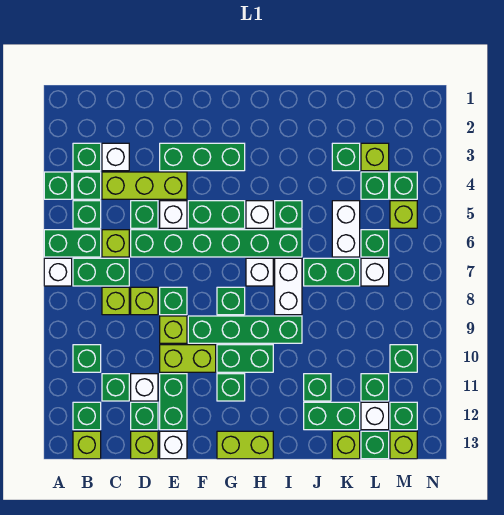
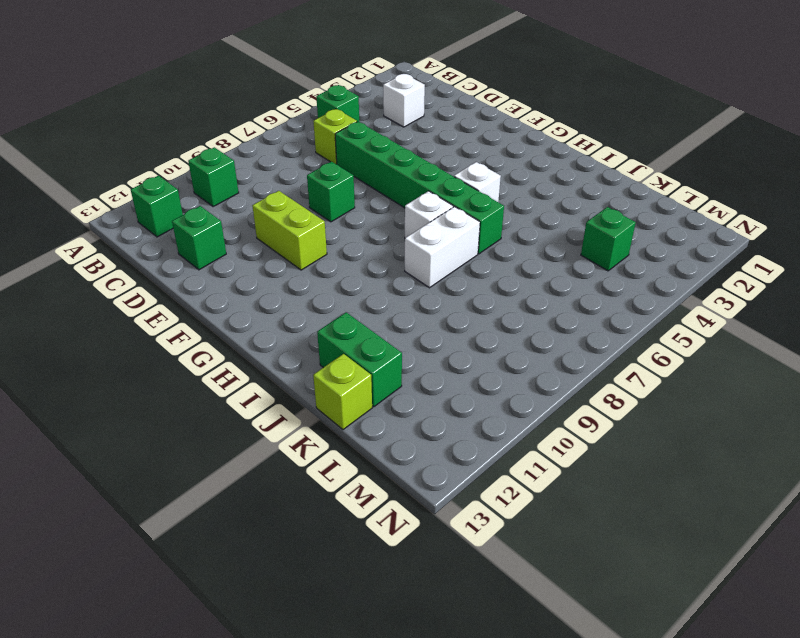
none -> green 1x1 brick [44,172,72,199]
none -> green 1x2 brick [44,230,101,257]
none -> white 1x1 brick [44,258,72,286]
none -> green 1x1 brick [73,143,101,171]

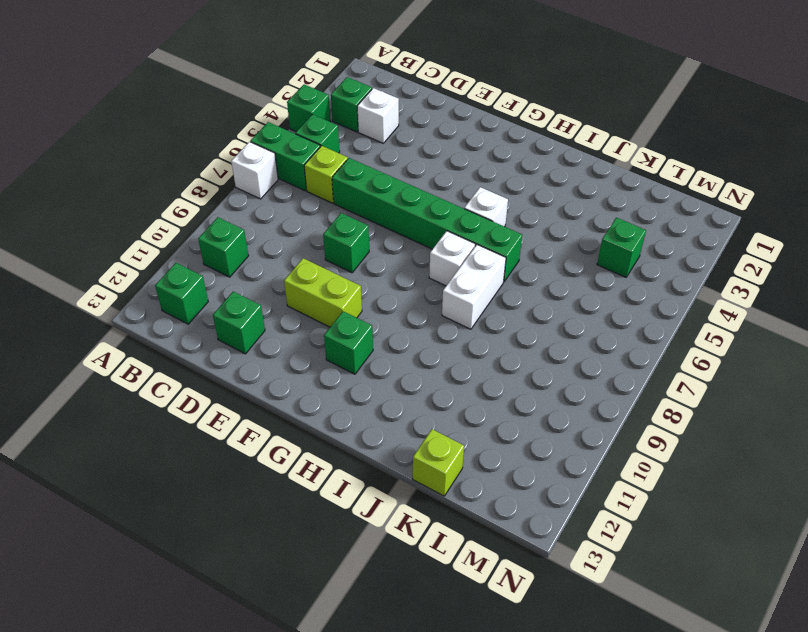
none -> green 1x1 brick [73,172,101,199]
none -> green 1x2 brick [73,258,129,286]
none -> lime 1x1 brick [73,431,101,459]
none -> lime 1x3 brick [102,172,187,199]

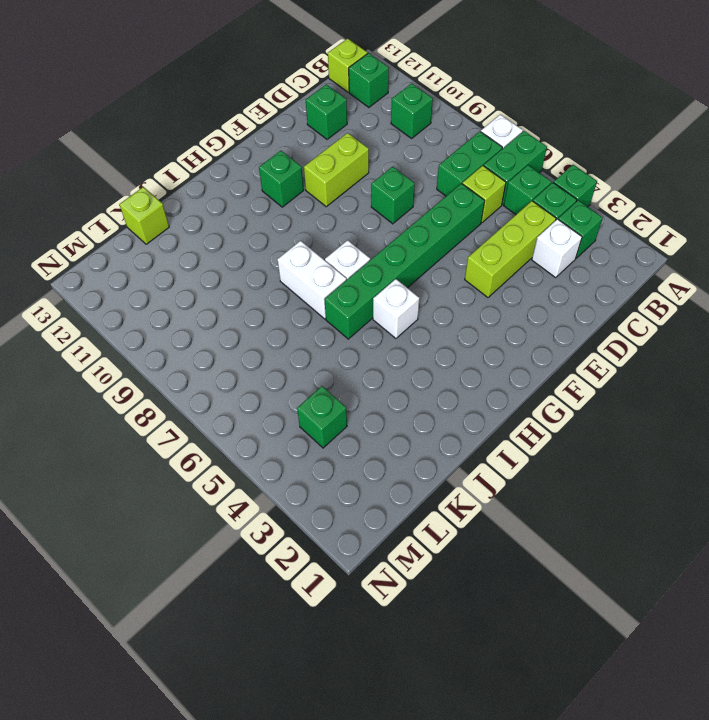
none -> lime 1x1 brick [102,287,129,315]
none -> green 1x1 brick [102,374,129,401]
none -> green 1x1 brick [131,201,158,228]
none -> lime 1x1 brick [131,287,158,315]

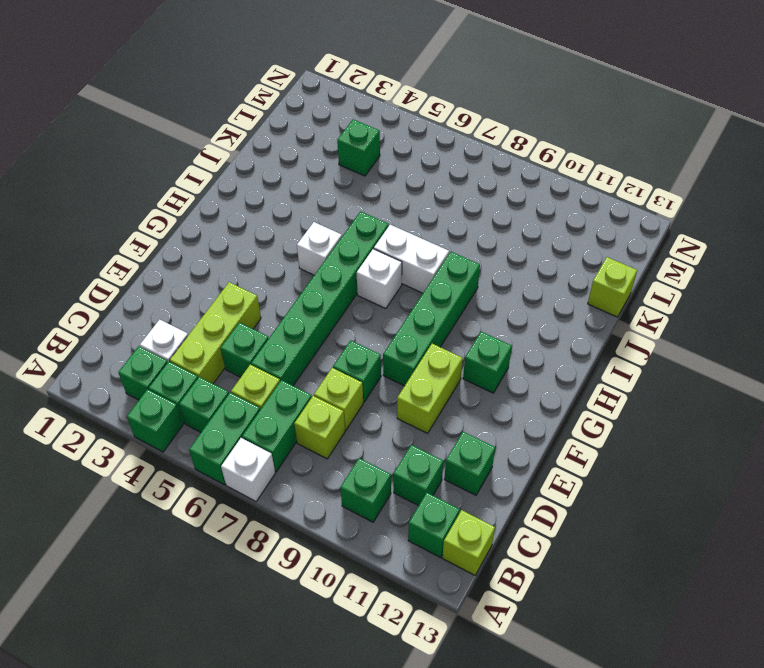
none -> white 1x1 brick [131,374,158,401]
none -> lime 1x1 brick [131,431,158,459]
none -> green 1x3 brick [160,143,245,171]
none -> white 1x1 brick [160,201,187,228]

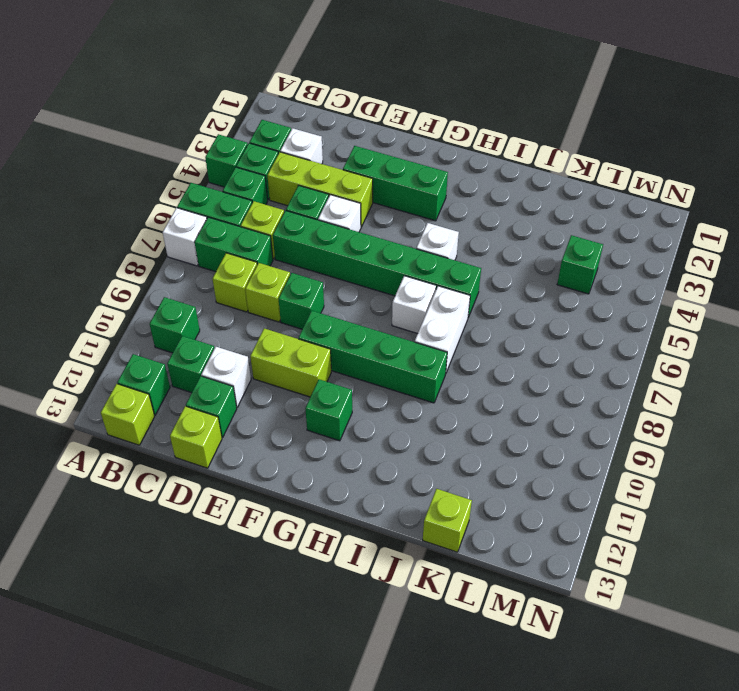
none -> lime 1x1 brick [160,316,187,343]
none -> green 1x2 brick [160,374,187,430]
none -> white 1x1 brick [160,431,187,459]
none -> green 1x2 brick [188,201,245,228]

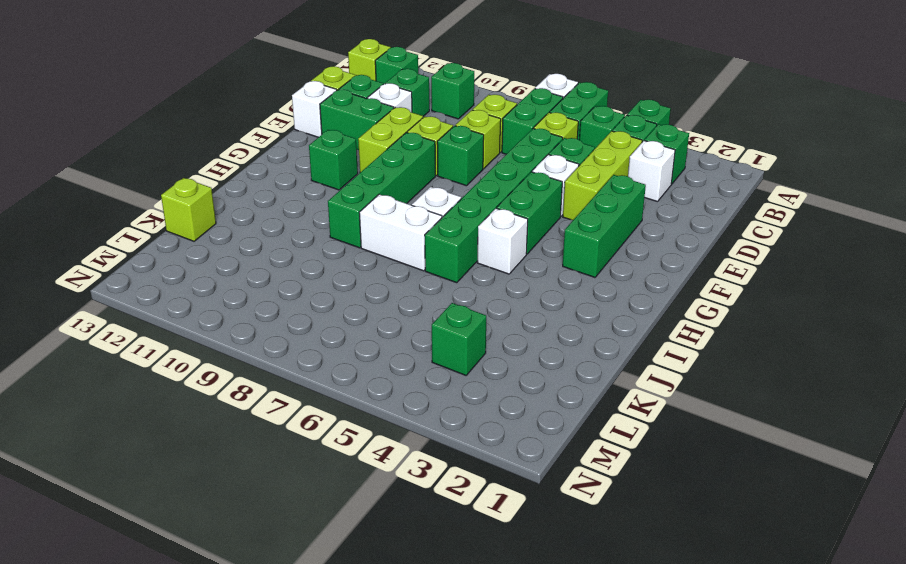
none -> green 1x1 brick [217,287,245,315]
none -> green 1x2 brick [217,345,273,372]
none -> lime 1x2 brick [217,431,273,459]
none -> green 1x1 brick [275,201,302,228]

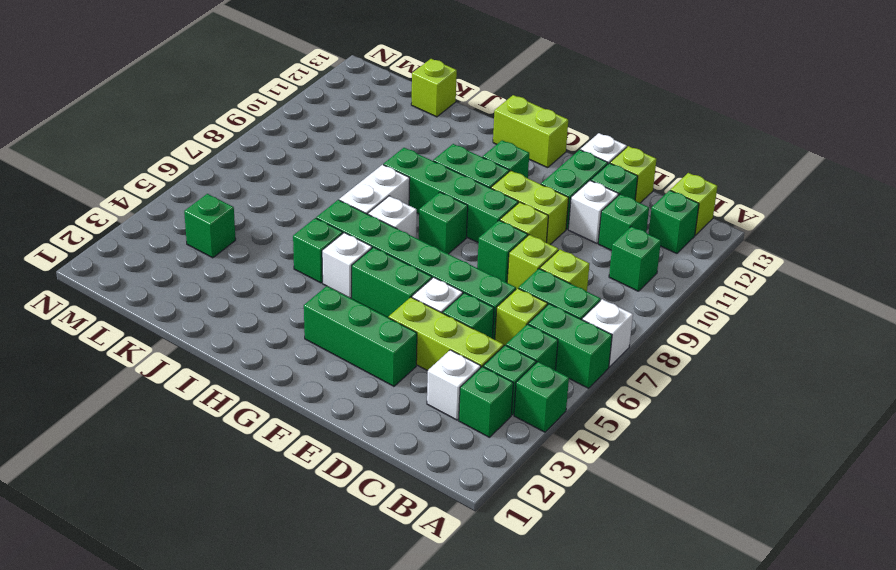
none -> green 1x2 brick [304,258,360,286]
none -> green 1x1 brick [304,374,331,401]
none -> green 1x2 brick [304,402,360,430]
none -> green 1x1 brick [332,143,360,171]

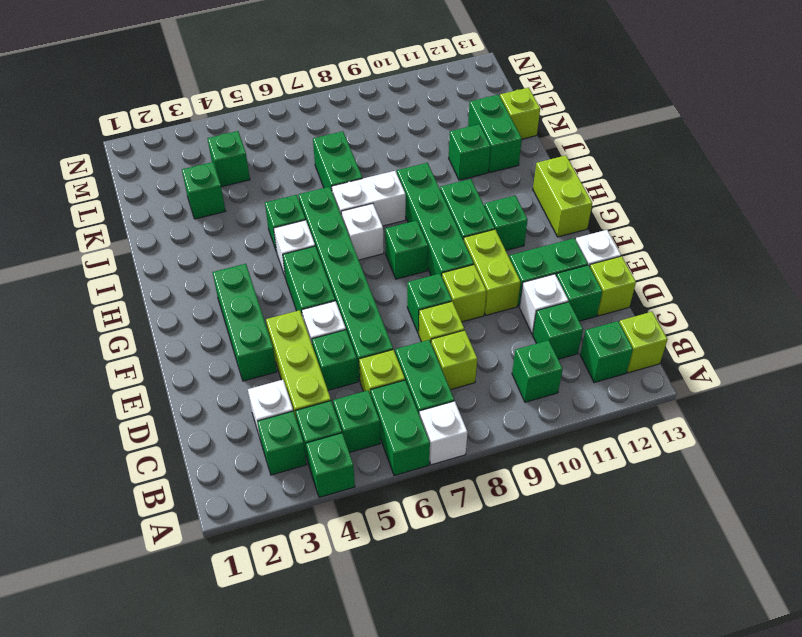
none -> white 1x2 brick [332,201,360,257]
none -> lime 1x1 brick [361,143,389,171]
none -> green 1x1 brick [361,230,389,257]
none -> white 1x1 brick [361,258,389,286]

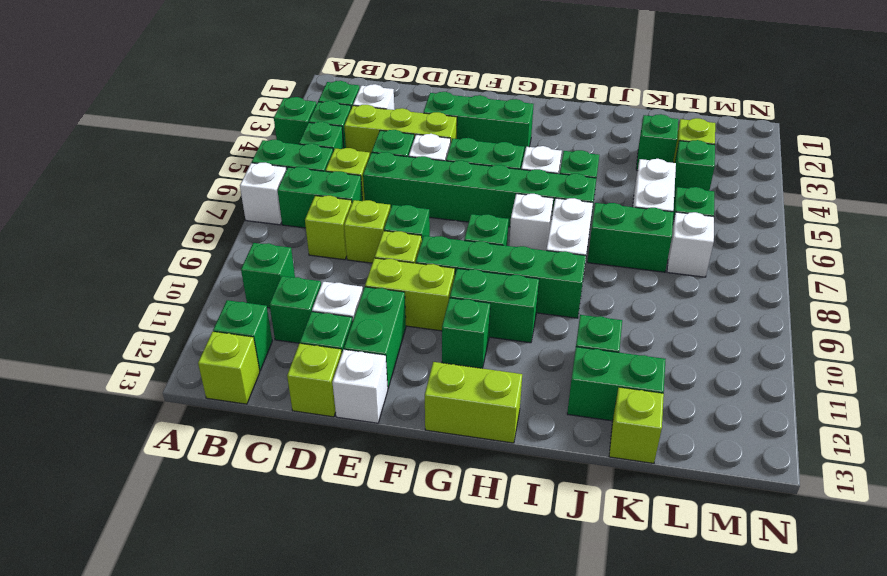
none -> green 1x1 brick [361,374,389,401]
none -> white 1x1 brick [361,402,389,430]
none -> green 1x1 brick [361,431,389,459]
none -> green 1x1 brick [390,172,417,199]

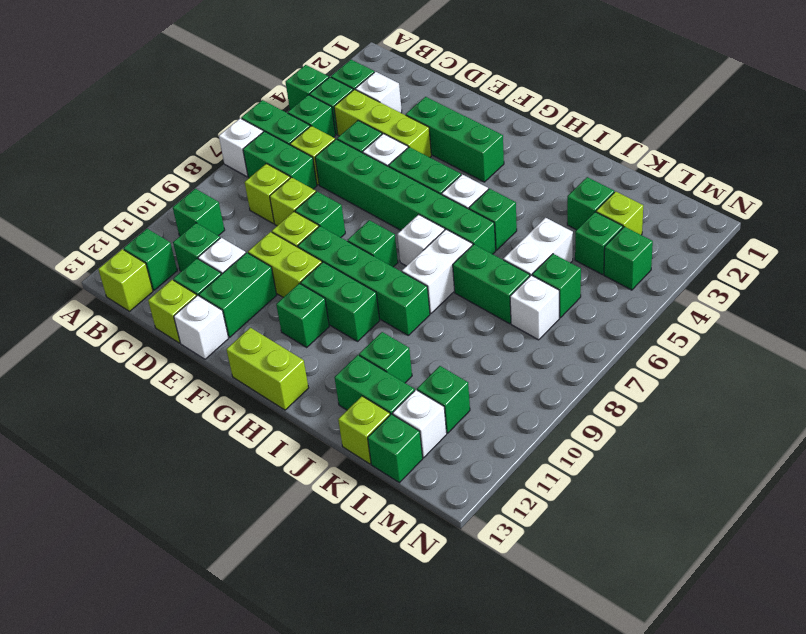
none -> lime 1x1 brick [390,201,417,228]
none -> green 1x1 brick [390,345,417,372]
none -> green 1x1 brick [390,402,417,430]
none -> lime 1x1 brick [390,431,417,459]

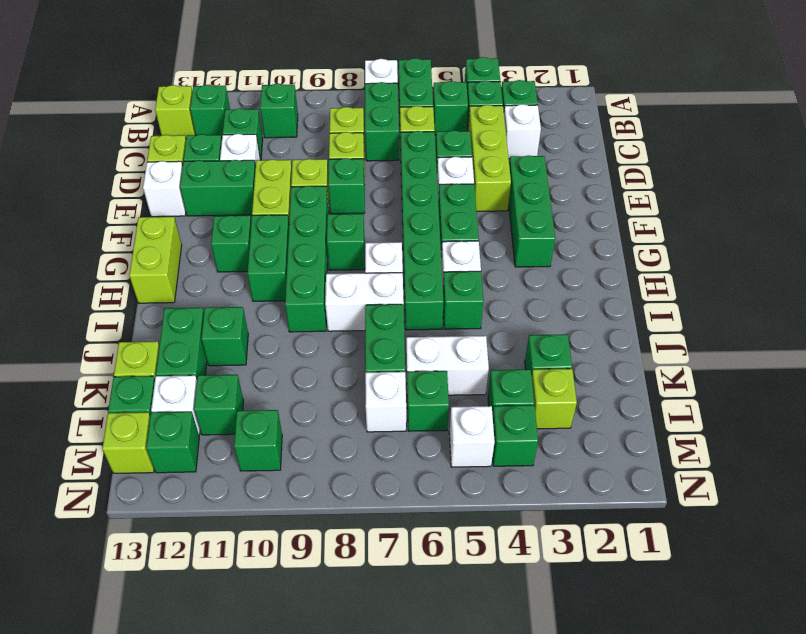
white 1x1 brick [449,406,495,467] -> lime 1x1 brick [390,201,417,228]

